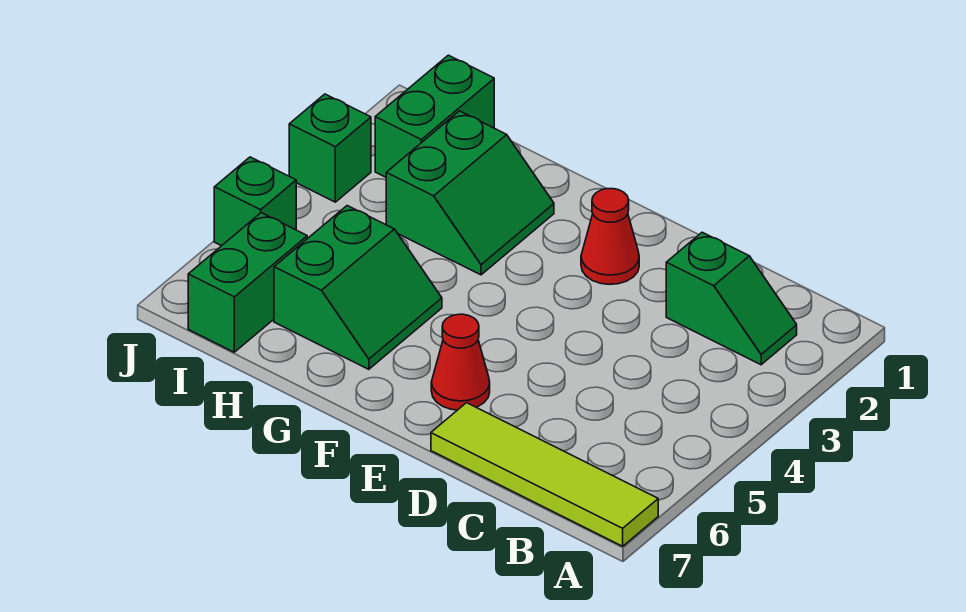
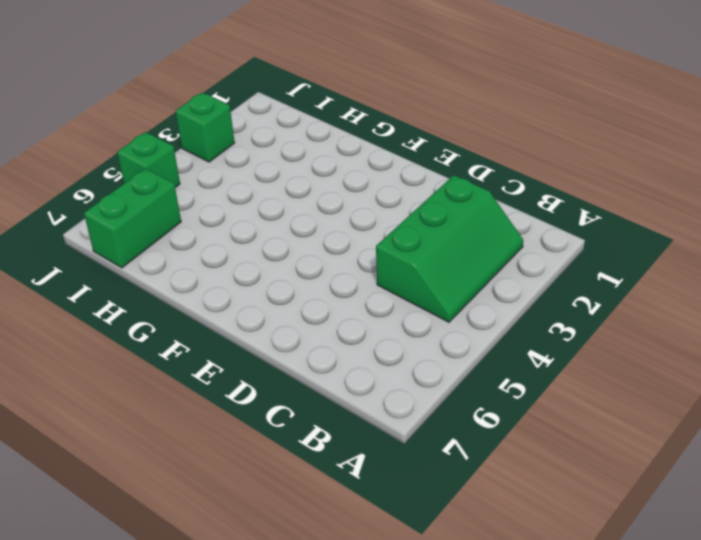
green 2x3 slope [376,175,523,322] -> green 1x2 slope [666,232,797,365]
none -> lime 1x4 tile [431,403,658,546]
none -> red 1x1 cone [581,189,639,284]

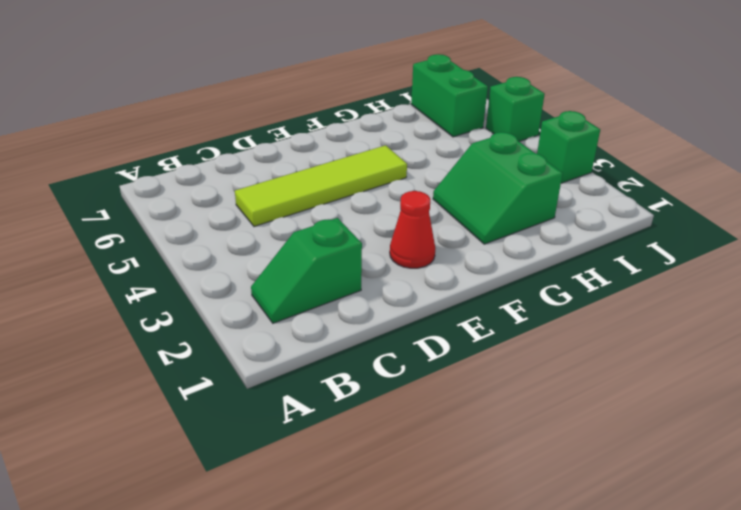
lime 1x4 tile [235,145,407,227] -> lime 1x4 tile moved to [431,403,658,546]
none -> red 1x1 cone [431,314,490,410]
none -> green 2x2 slope [274,206,442,369]

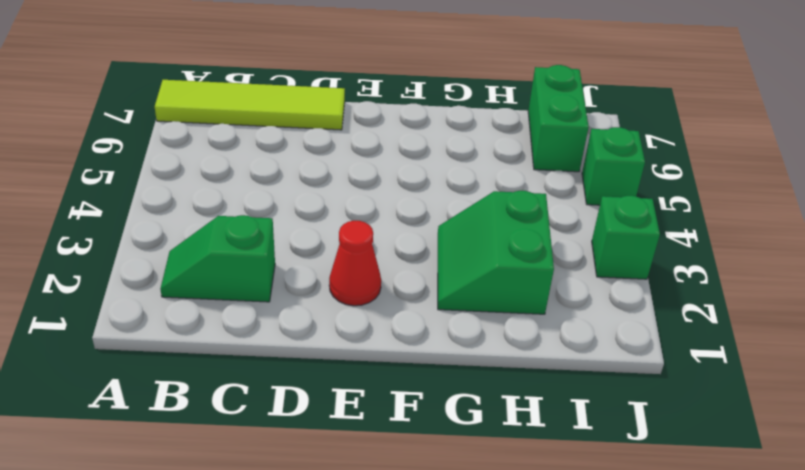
none -> red 1x1 cone [431,314,490,410]
none -> green 2x2 slope [274,206,442,369]

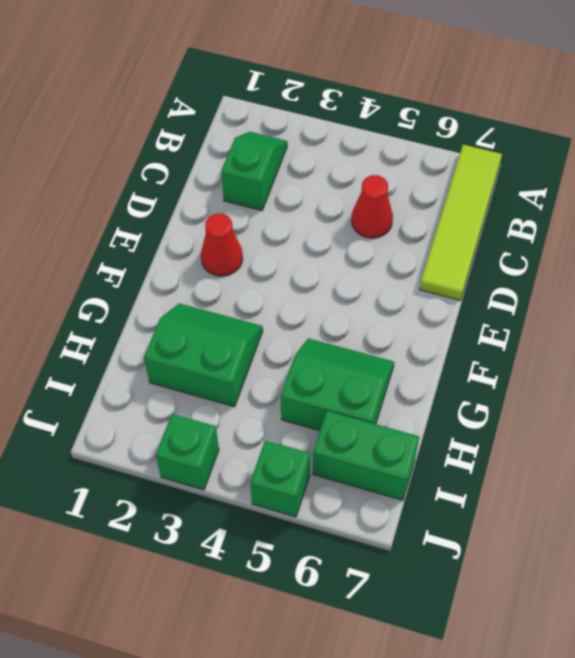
red 1x1 cone [352,175,393,238] -> red 1x1 cone moved to [431,314,490,410]
none -> green 1x2 brick [375,55,494,177]

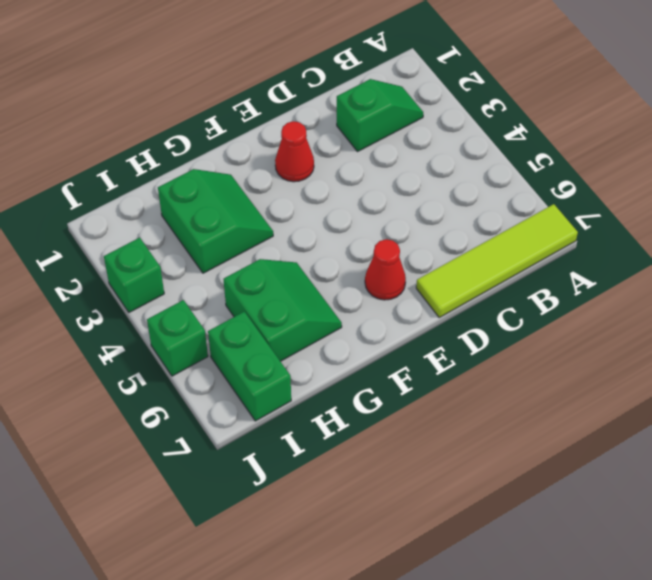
none -> green 1x2 brick [375,55,494,177]

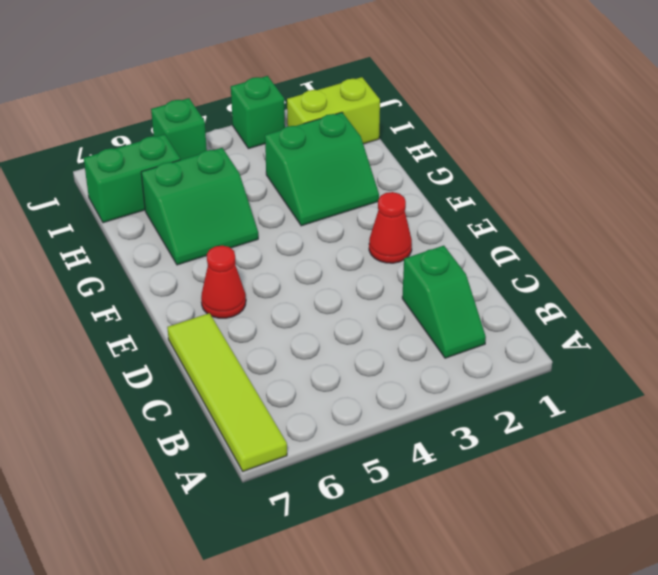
lime 1x2 brick [287,77,380,144] -> green 1x2 brick [375,55,494,177]

